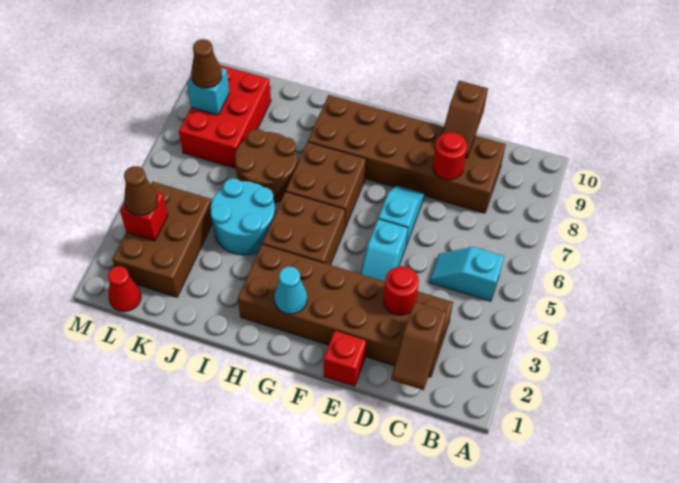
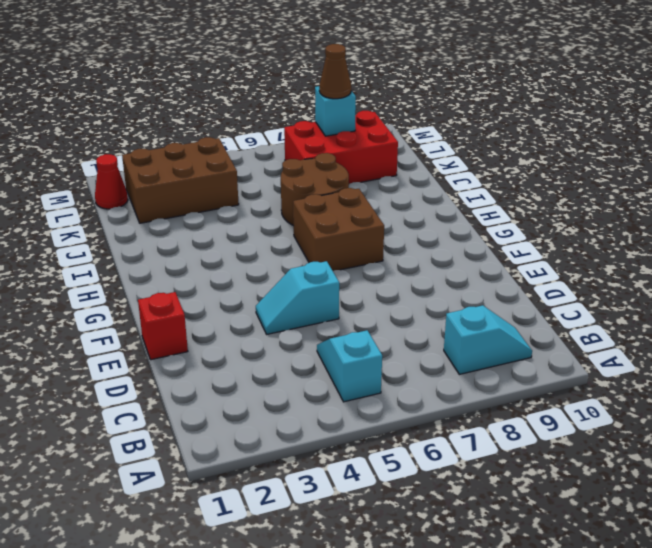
cyan 1x2 slope [444,305,532,374] -> cyan 1x2 slope moved to [378,185,425,245]
none -> brown 2x6 brick [238,244,453,377]
none -> brown 2x6 brick [308,95,506,213]
none -> brown 2x2 brick [262,192,345,265]

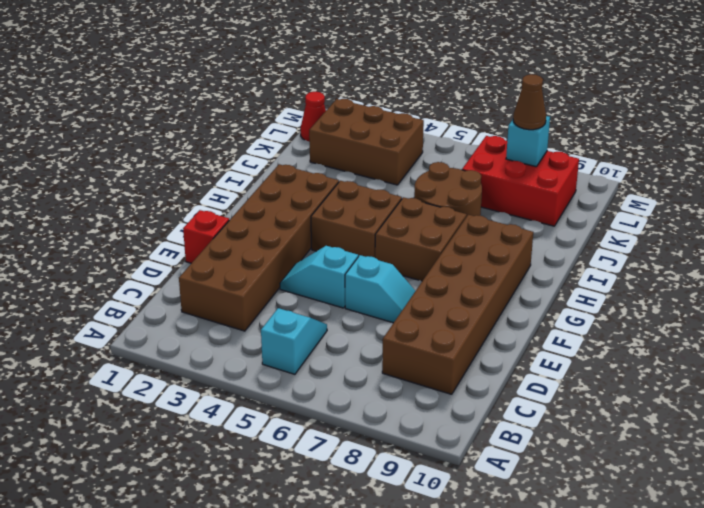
none -> cyan 2x2 round brick [211,178,275,255]
none -> brown 1x2 slope [391,302,447,390]
none -> red 1x1 round brick [384,266,419,315]

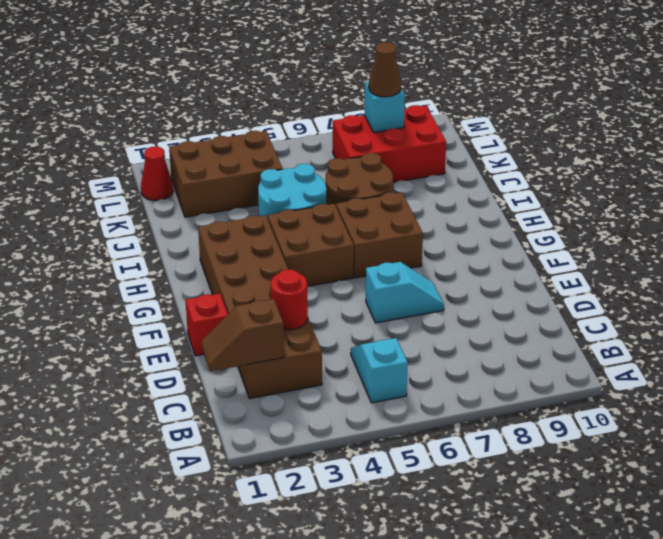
none -> brown 2x6 brick [308,95,506,213]
none -> cyan 1x2 slope [360,219,408,281]
none -> red 1x1 round brick [433,132,467,180]

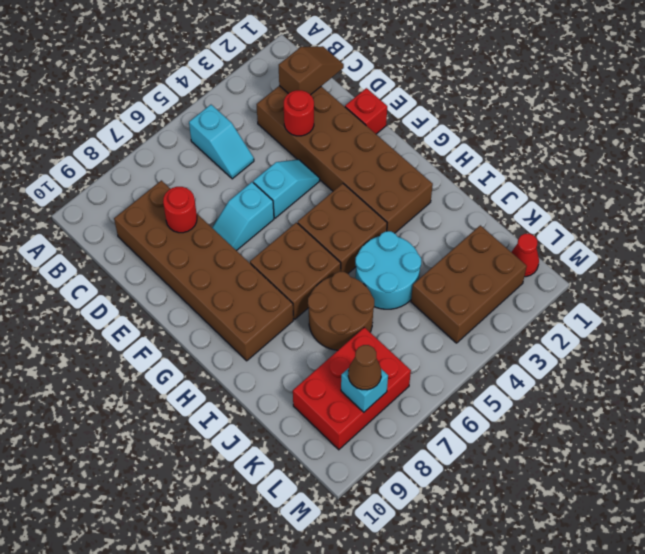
none -> brown 1x2 slope [442,81,488,158]
none -> cyan 1x1 cone [274,267,307,314]
none -> red 1x1 brick [120,192,168,241]

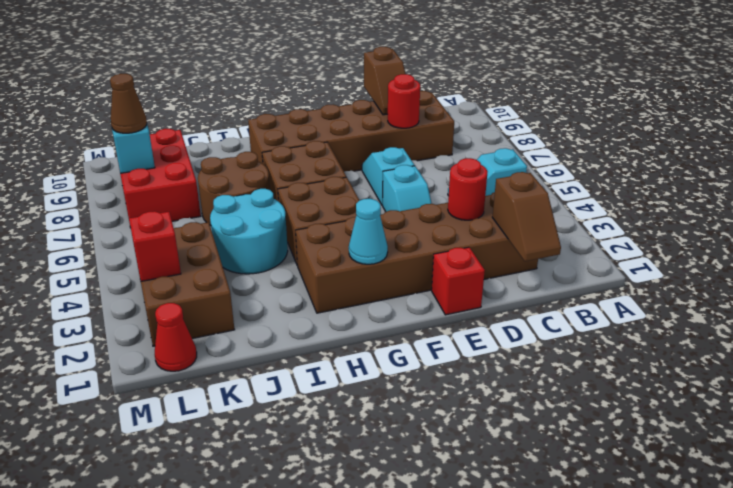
none -> brown 1x1 cone [124,166,158,216]

